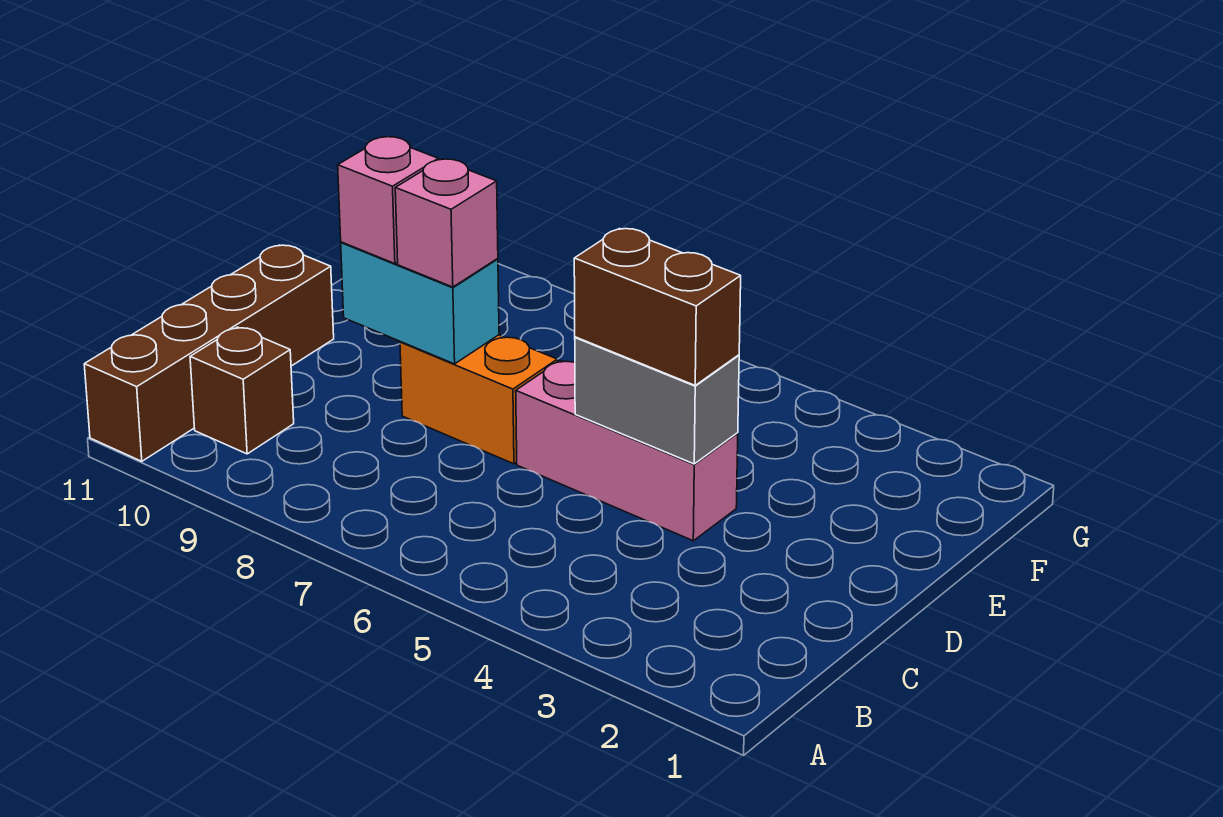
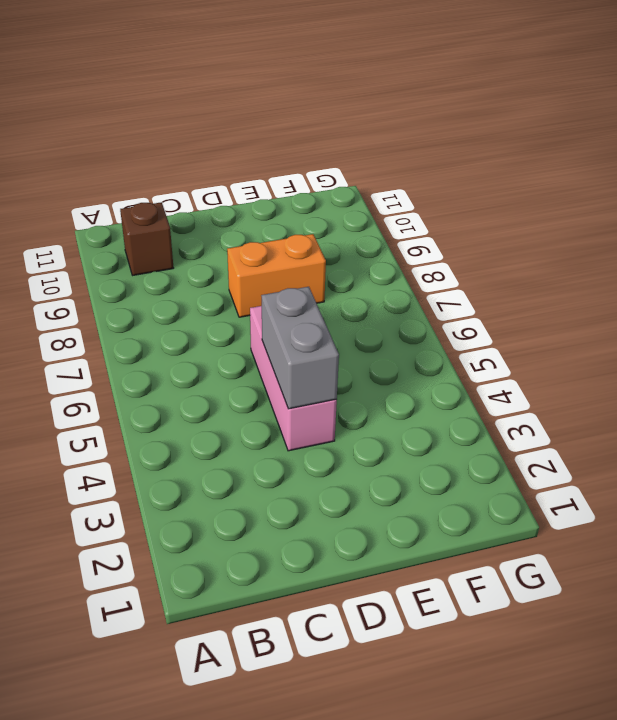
orange 1x2 brick [227,234,326,317] -> orange 1x2 brick turned to [400,335,557,464]
none -> brown 1x4 brick [84,245,334,461]
none -> cyan 1x2 brick [341,242,499,364]

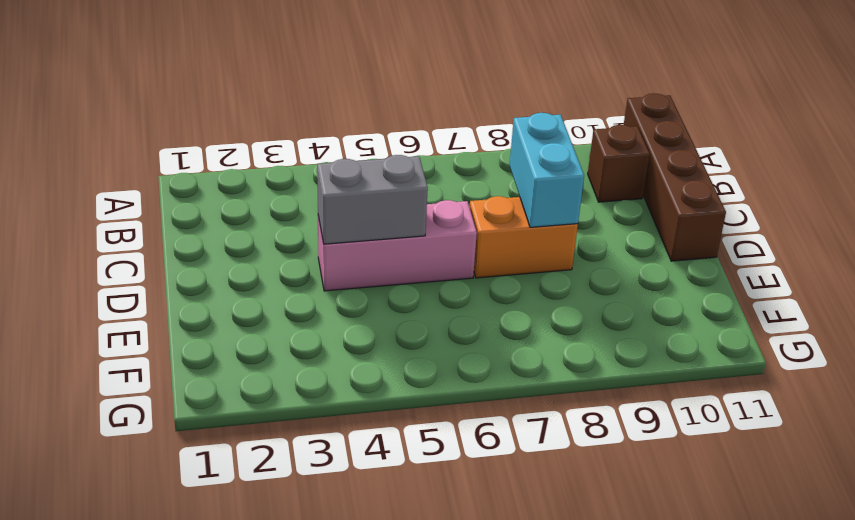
cyan 1x2 brick [509,113,584,227] -> cyan 1x2 brick turned to [341,242,499,364]
none -> brown 1x2 brick [574,229,741,385]
none -> pink 1x1 brick [395,159,498,287]

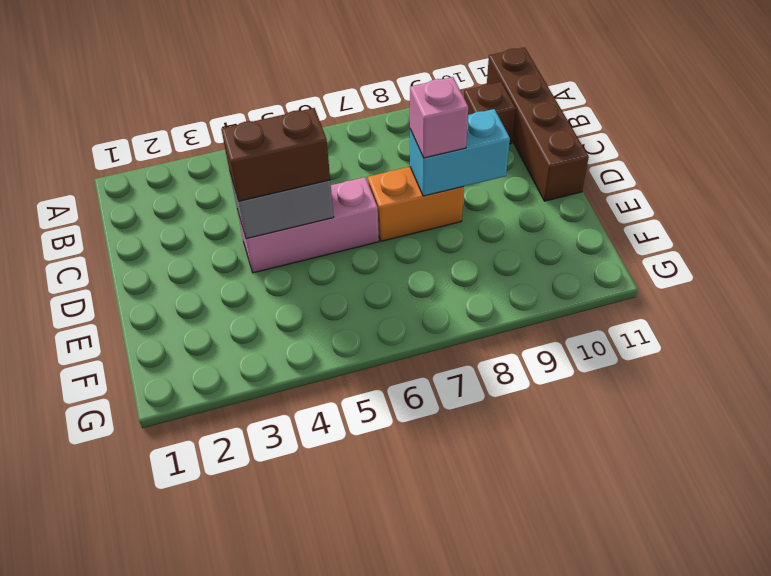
none -> pink 1x1 brick [338,137,438,264]

